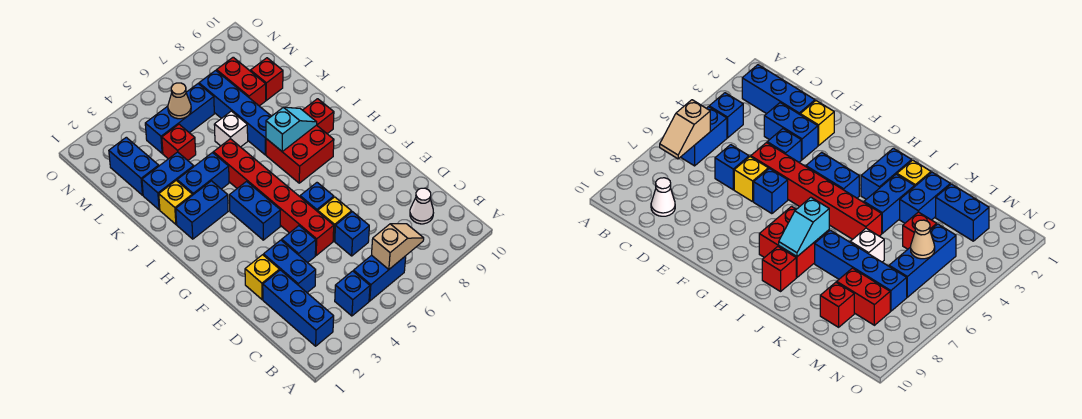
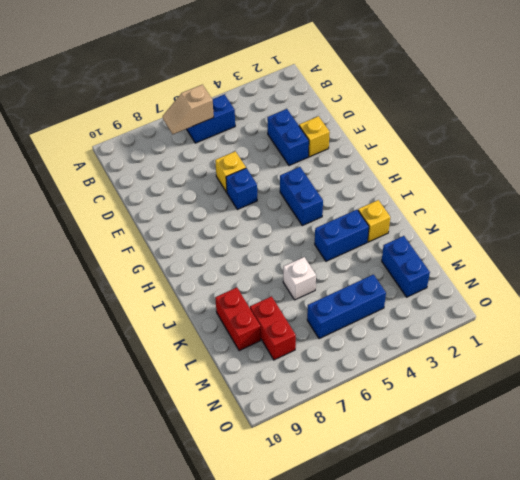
red 1x2 brick [215,288,261,351] -> red 1x1 brick [251,58,283,100]
none -> blue 1x3 brick [263,270,334,346]
none -> blue 1x1 brick [335,271,370,316]
none -> white 1x1 cone [410,188,433,224]

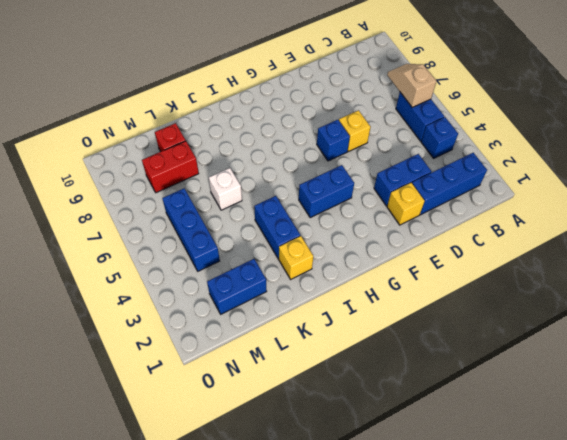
none -> white 1x1 cone [410,188,433,224]
none -> blue 1x1 brick [335,212,369,256]
none -> blue 1x1 brick [282,226,316,263]

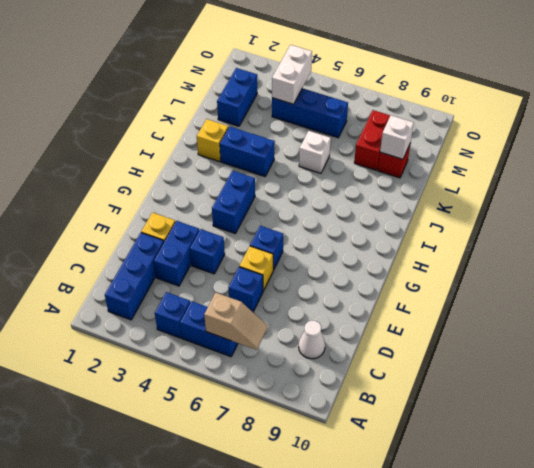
white 1x1 brick [380,115,414,159] -> none
white 1x2 brick [272,45,312,104] -> none
none -> red 1x6 brick [213,139,334,255]
none -> red 2x2 brick [266,125,334,183]
none -> blue 1x2 brick [176,181,228,239]

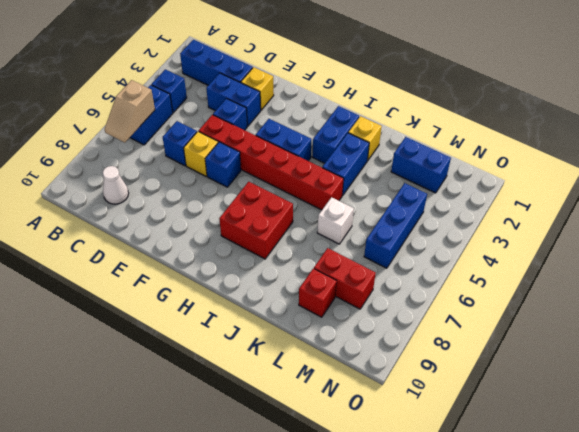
none -> red 1x1 brick [303,99,334,134]
none -> blue 1x4 brick [199,70,271,155]
none -> blue 1x2 brick [142,152,194,210]

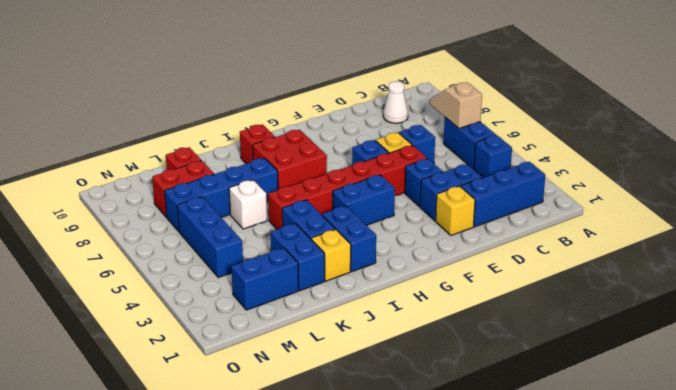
none -> red 1x1 brick [162,124,196,160]
none -> cyan 1x2 slope [266,107,317,151]
none -> tan 1x1 cone [168,83,191,119]

